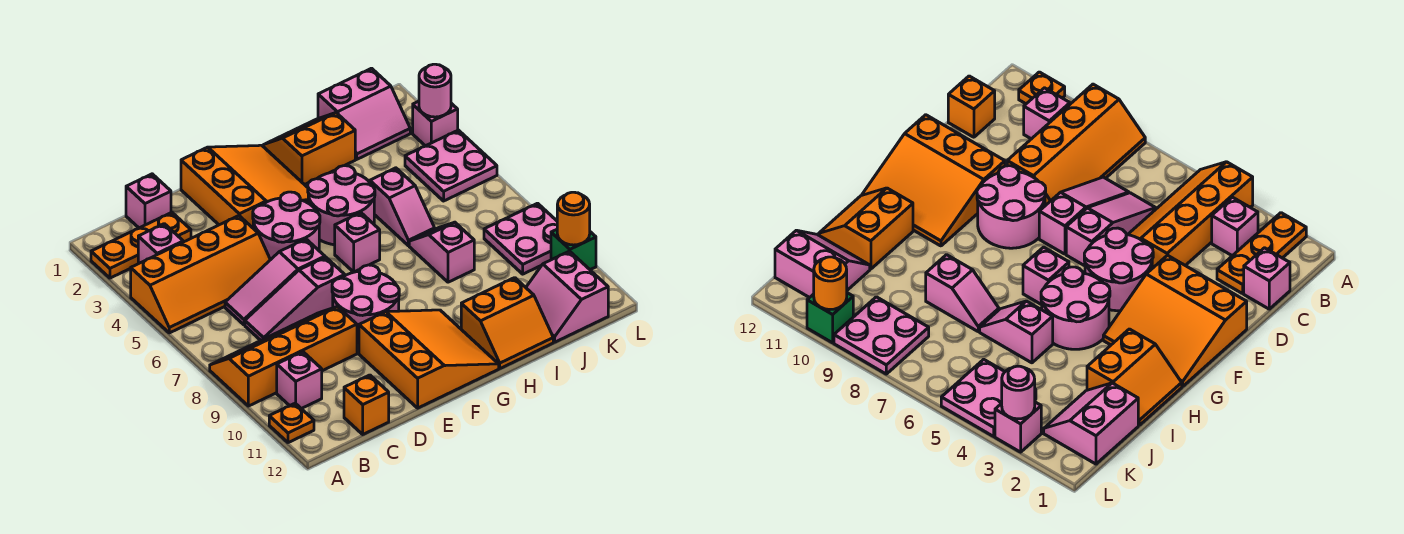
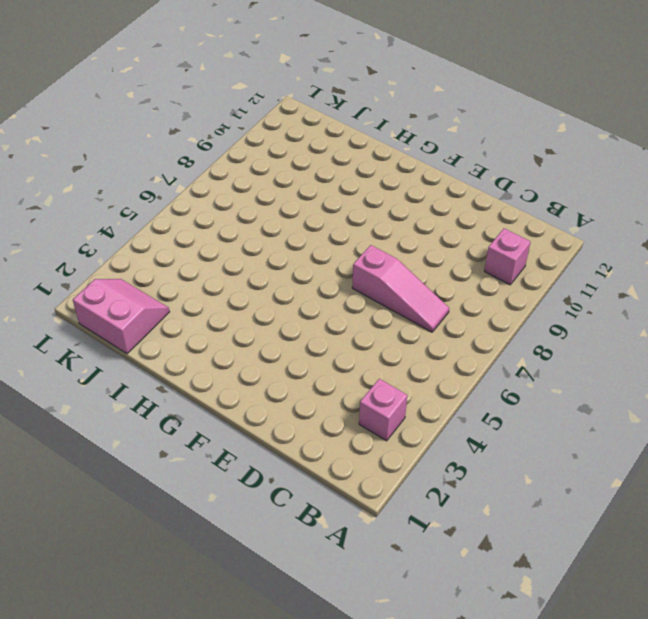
none -> orange 1x3 plate [91,212,191,278]
none -> orange 2x4 slope [131,216,270,333]
none -> orange 2x4 slope [210,306,357,406]

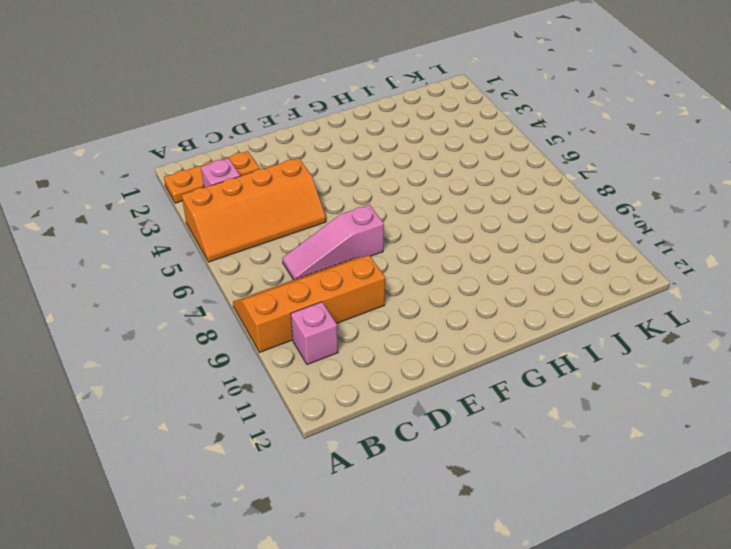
none -> orange 1x1 plate [269,403,314,443]
none -> pink 1x1 brick [126,174,171,228]
none -> pink 1x3 slope [225,239,325,325]

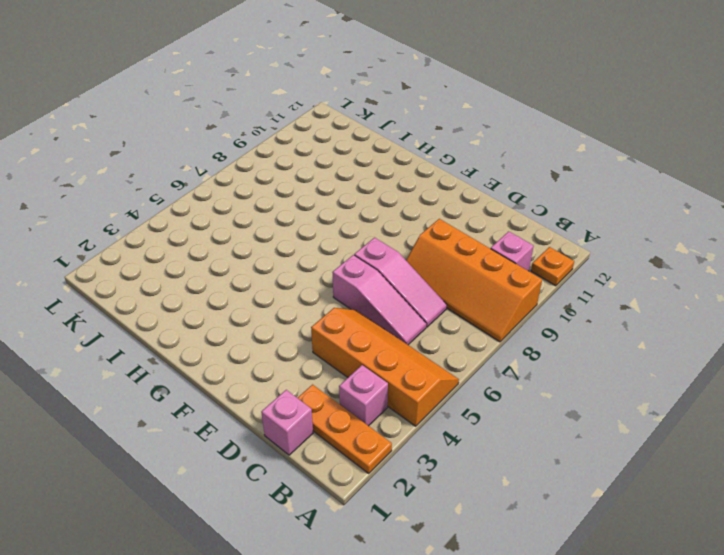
none -> orange 1x1 brick [344,375,389,434]
none -> orange 3x3 slope [181,145,308,228]
none -> pink 2x2 round brick [253,192,320,260]

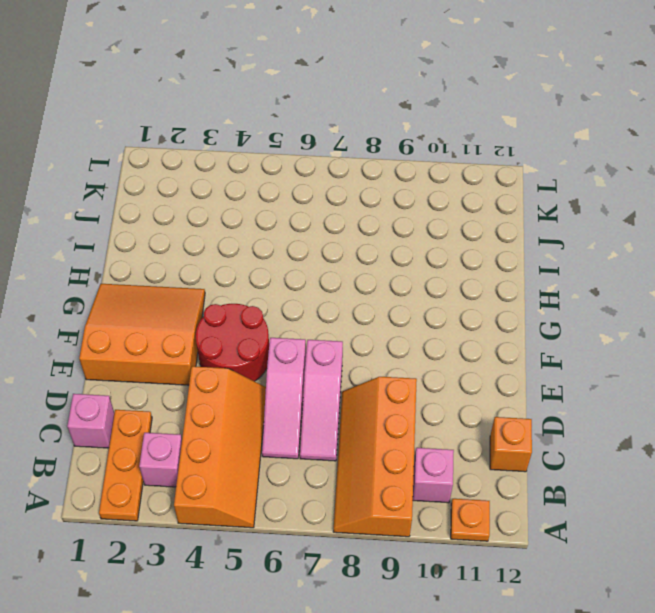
red 2x2 round brick [196,304,269,381] -> pink 2x2 round brick [253,192,320,260]
none -> pink 2x2 round brick [332,265,399,344]
none -> orange 3x3 slope [359,310,499,408]
none -> pink 2x2 round brick [308,166,375,245]

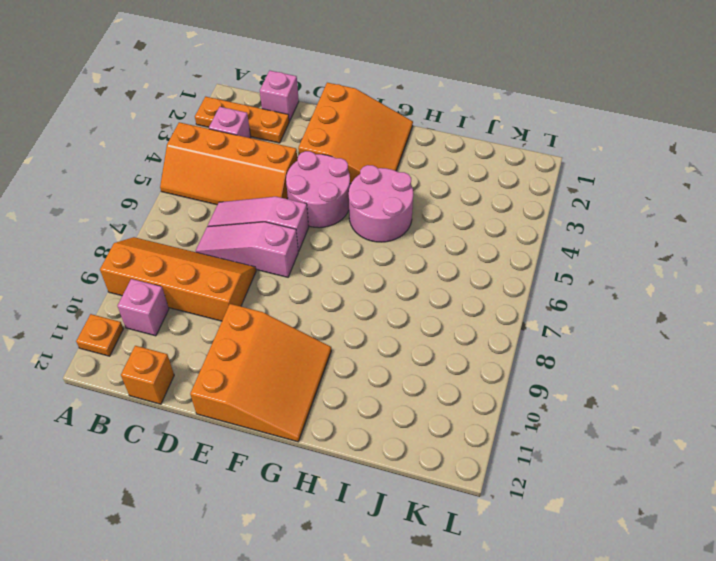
none -> pink 2x2 round brick [332,265,399,344]
none -> pink 1x1 brick [335,213,380,272]
none -> orange 2x2 slope [263,113,355,185]

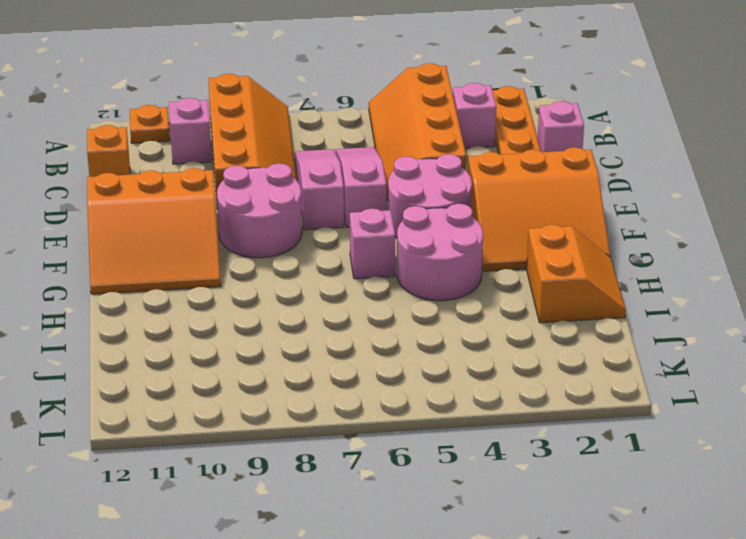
none -> orange 2x2 slope [461,278,553,368]
none -> pink 1x2 slope [370,168,435,246]
none -> pink 1x2 slope [409,222,474,282]

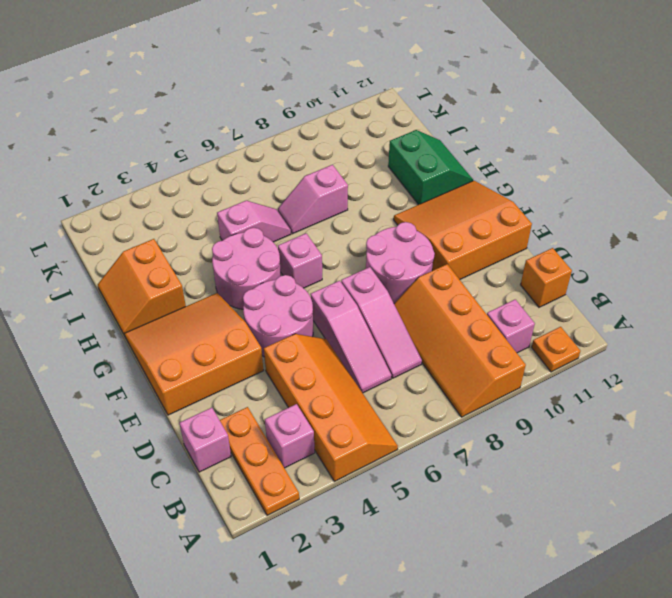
green 2x2 slope [388,130,473,205] -> orange 2x2 slope [461,278,553,368]
none -> pink 2x2 slope [318,68,410,159]
none -> pink 2x2 slope [526,251,608,342]
none -> pink 2x2 plate [405,130,497,201]

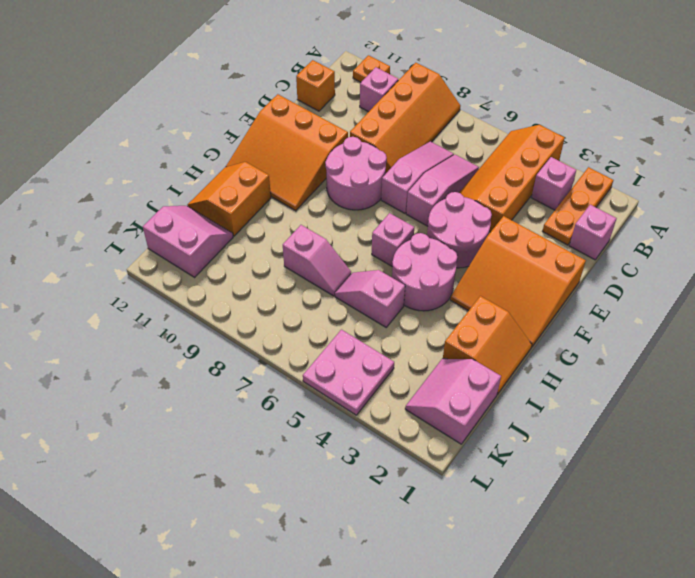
none -> pink 2x2 plate [484,203,557,274]
none -> pink 1x1 brick [413,101,458,146]
none -> green 1x1 brick [551,230,596,270]

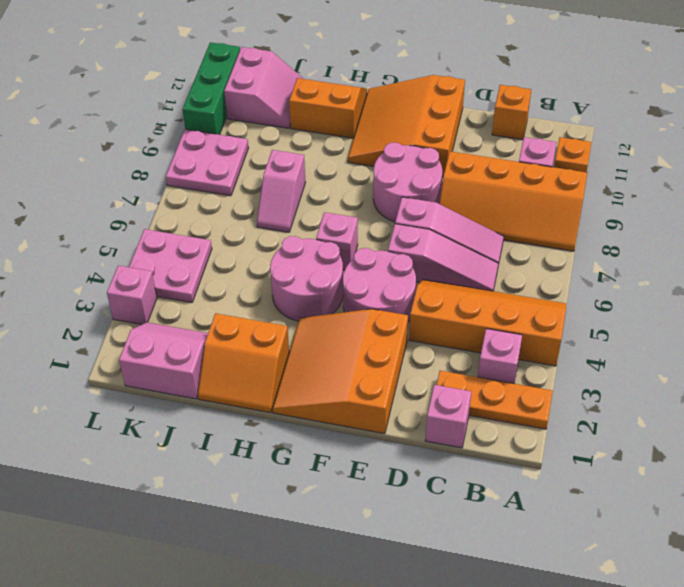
green 1x3 brick [183,42,240,135] -> green 1x1 brick [551,230,596,270]
none -> pink 1x2 slope [370,168,435,246]
none -> pink 1x1 round brick [419,64,451,117]
none -> orange 1x1 round brick [557,192,590,245]

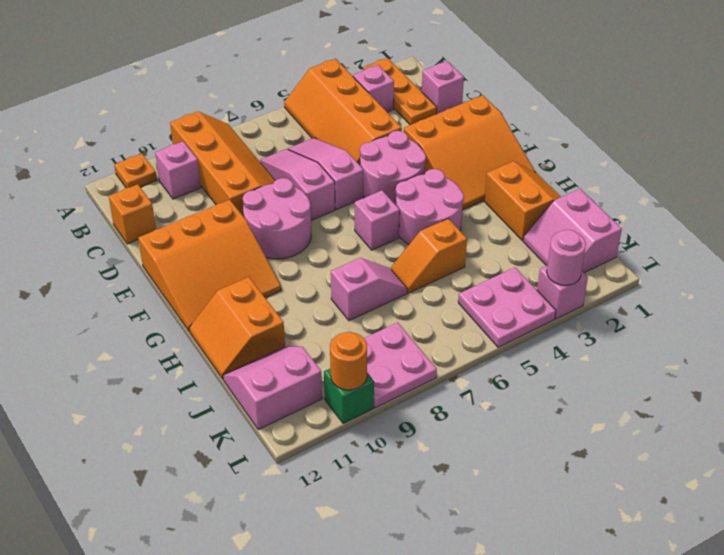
orange 1x2 slope [391,219,467,293] -> pink 1x2 slope [370,168,435,246]

